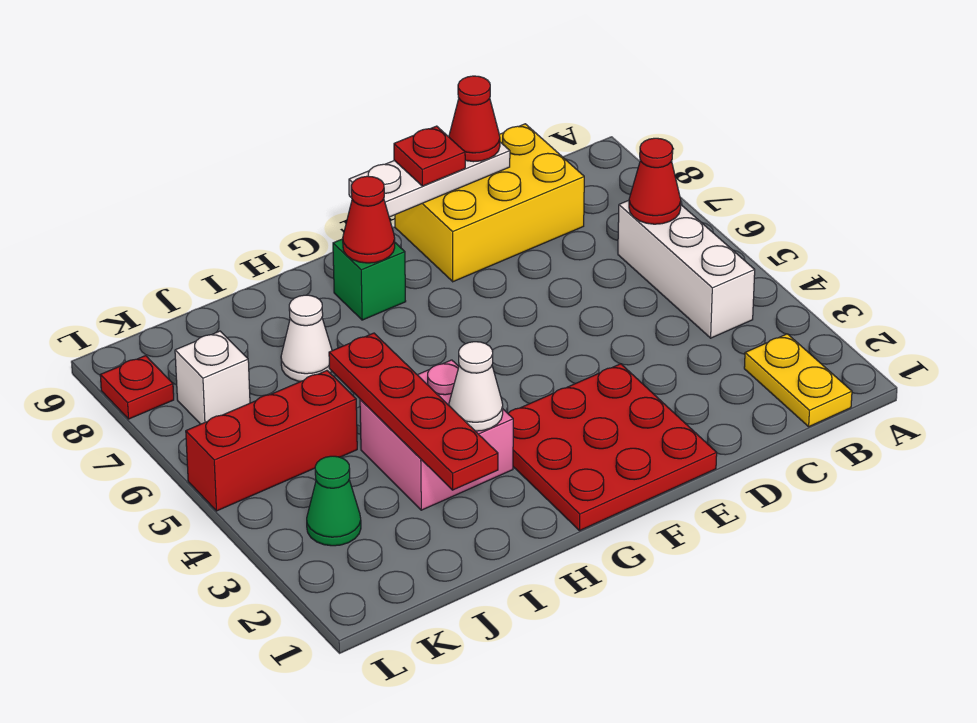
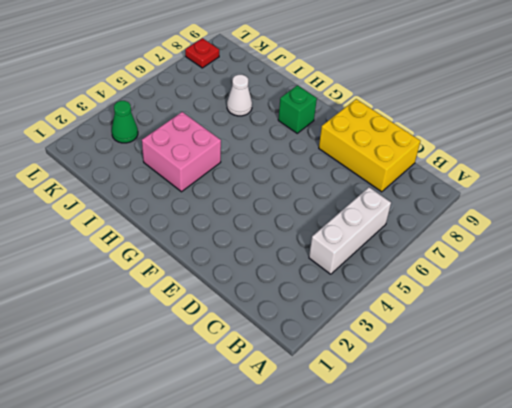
none -> yellow 1x2 plate [744,334,852,427]
none -> red 3x3 plate [508,364,717,530]
none -> red 1x3 brick [186,371,357,511]

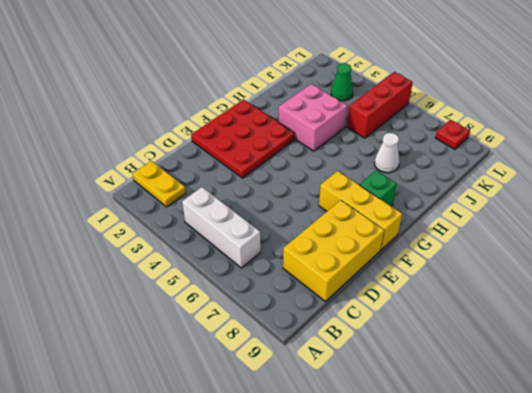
yellow 1x3 brick [319,171,402,250] -> none
none -> white 1x1 brick [175,331,250,424]
none -> red 1x1 cone [629,138,681,224]
none -> white 1x3 plate [349,142,510,217]

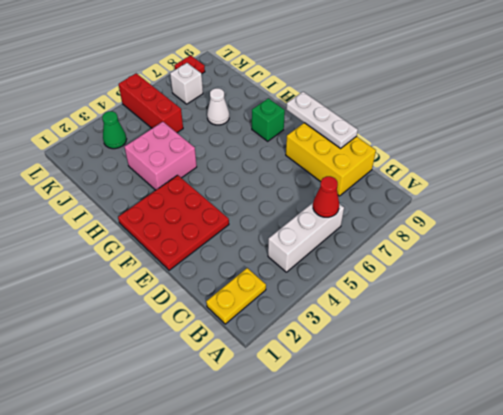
none -> red 1x1 cone [343,176,395,263]
none -> white 1x1 cone [449,342,503,431]
none -> red 1x4 plate [329,333,498,490]

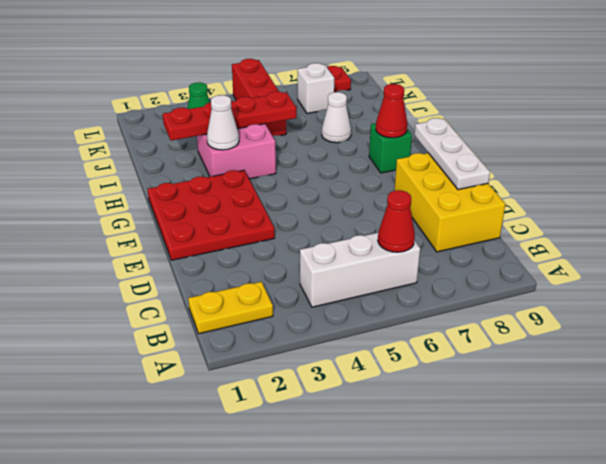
none -> red 1x1 cone [449,76,500,162]
none -> red 1x1 plate [394,126,465,186]

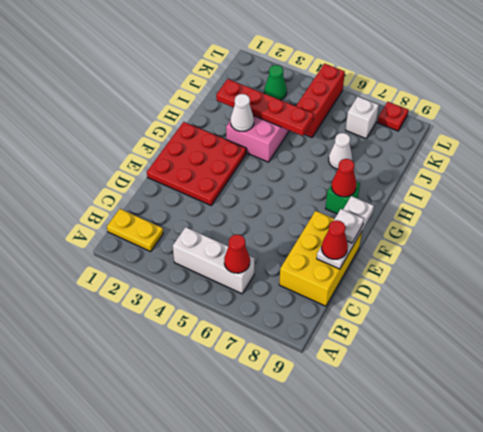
white 1x1 plate [334,209,364,243] -> red 1x1 plate [394,126,465,186]

